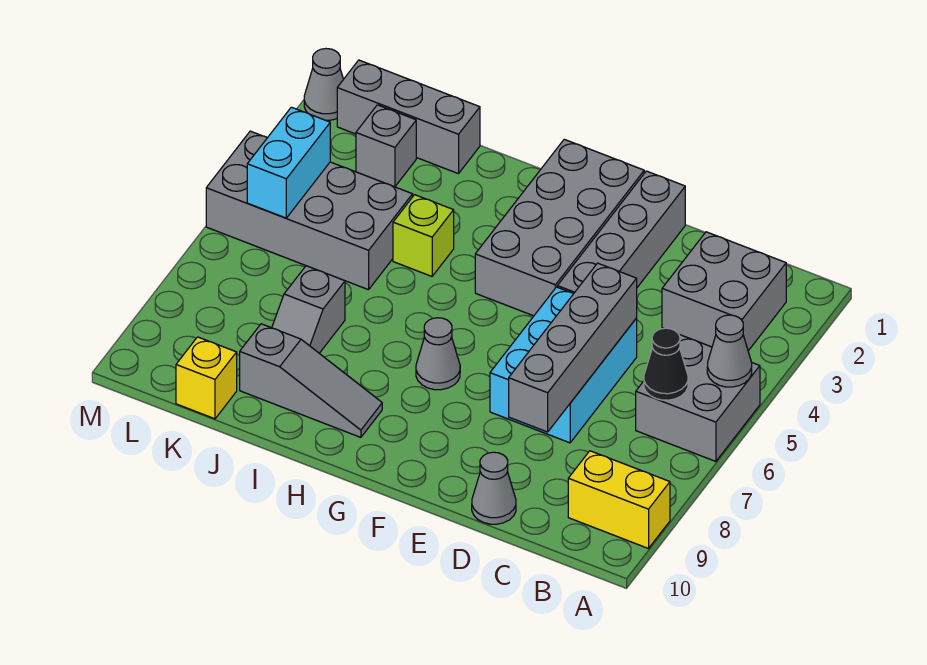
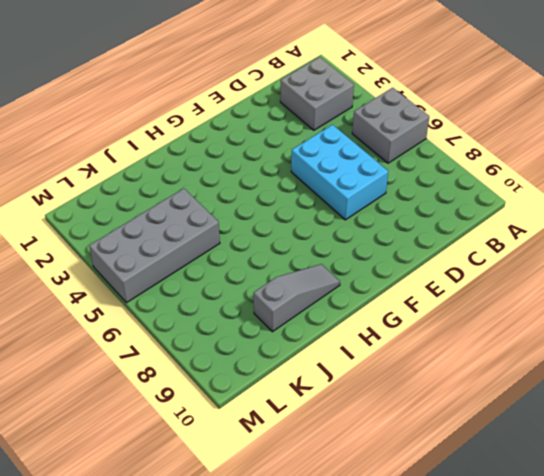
none -> yellow 1x2 brick [568,451,670,549]
none -> grey 1x1 cone [472,452,516,524]
none -> grey 1x4 brick [557,171,685,293]

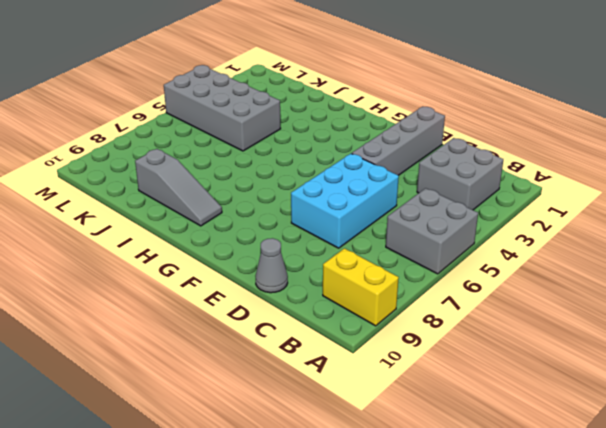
none -> grey 2x4 brick [475,139,644,316]
none -> grey 1x1 cone [416,318,460,390]
none -> lime 1x1 brick [393,195,454,276]

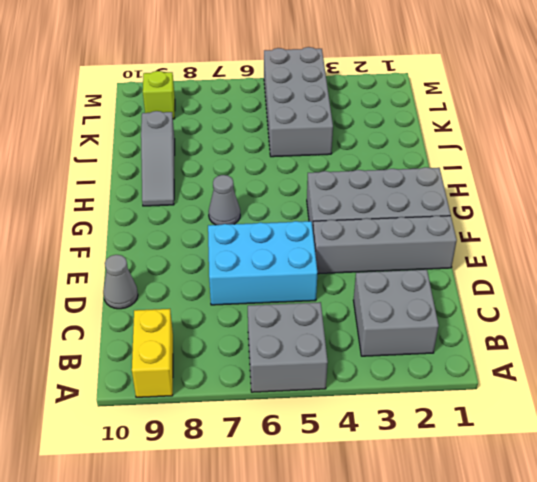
lime 1x1 brick [143,71,175,119] -> lime 1x1 brick moved to [393,195,454,276]
none -> grey 1x3 brick [337,60,480,174]
none -> grey 1x2 slope [272,266,345,353]
none -> grey 1x1 brick [356,105,416,187]

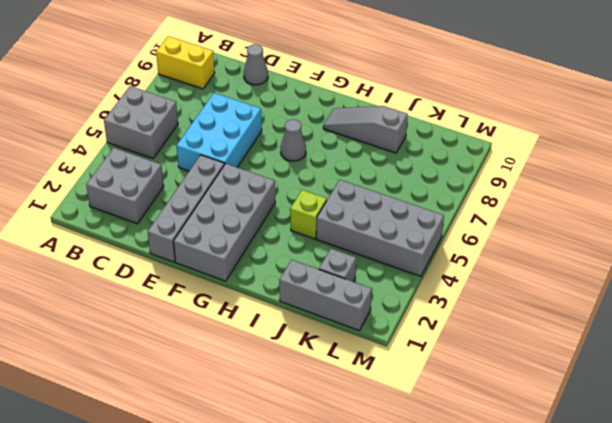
none -> grey 1x2 slope [272,266,345,353]
none -> yellow 1x1 brick [176,337,237,419]
none -> grey 1x1 cone [304,49,343,120]

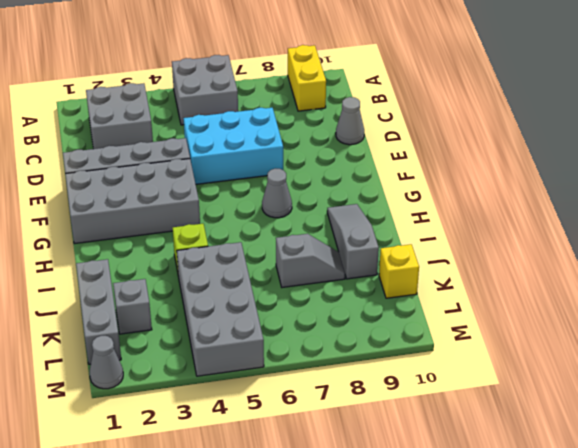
none -> grey 1x1 cone [707,315,752,387]
none -> black 1x1 cone [644,328,688,400]
none -> grey 1x4 brick [509,263,637,432]

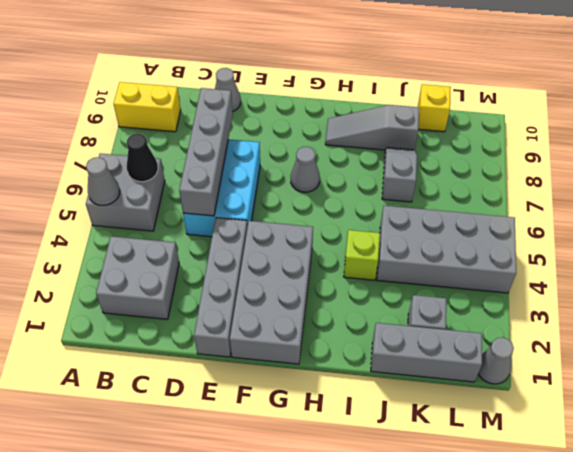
none -> cyan 1x2 brick [247,107,330,218]

